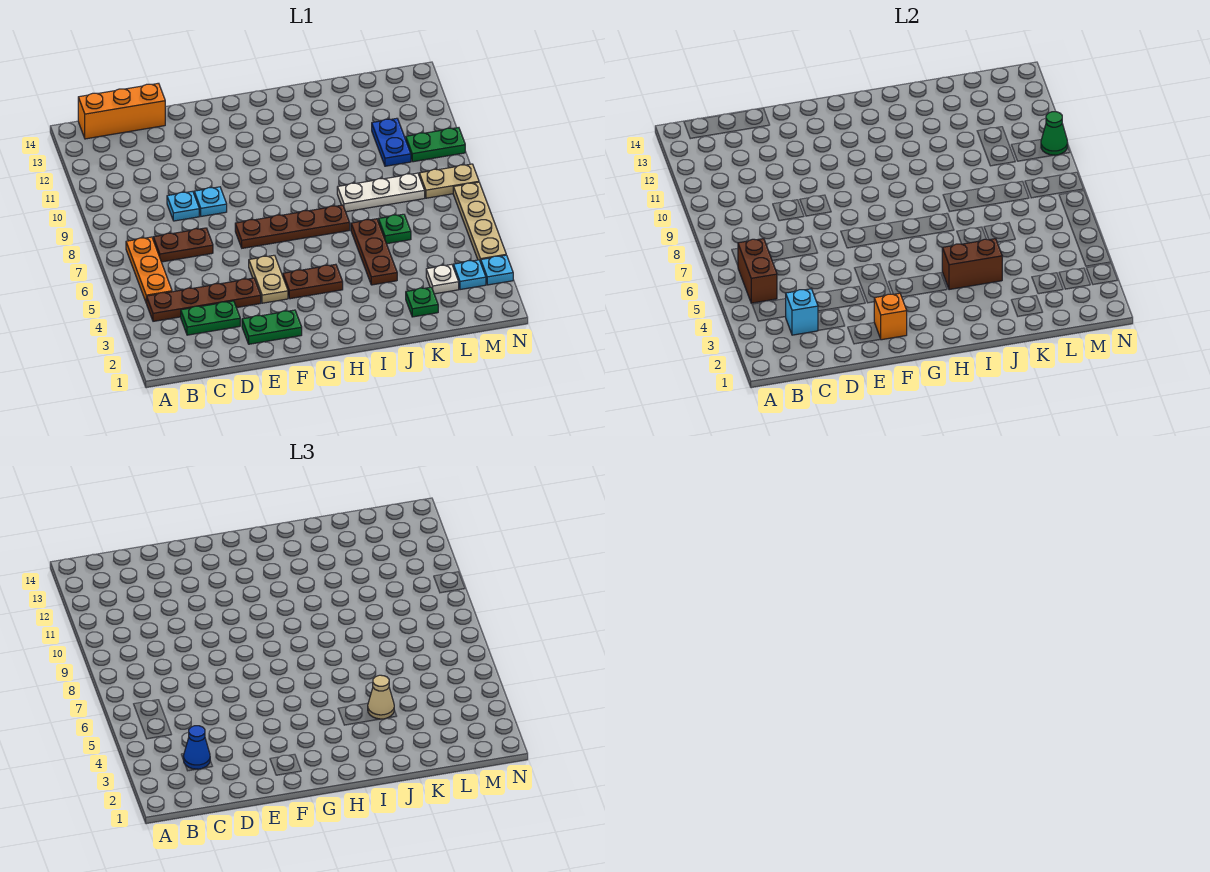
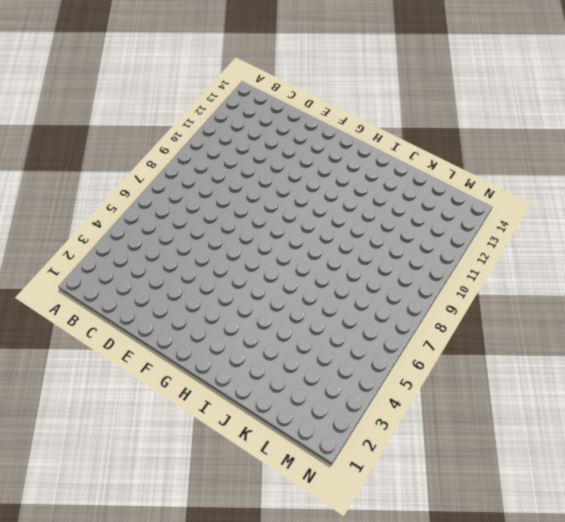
none -> brown 1x4 plate [147,278,261,321]
none -> orange 1x3 plate [126,237,172,303]
none -> orange 1x3 brick [78,83,165,139]

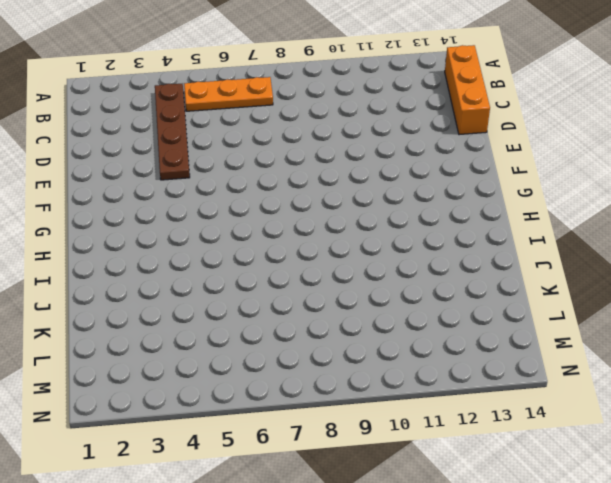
none -> green 1x2 plate [181,301,240,335]
none -> brown 1x2 plate [153,228,213,262]
none -> cyan 1x1 plate [167,191,199,221]

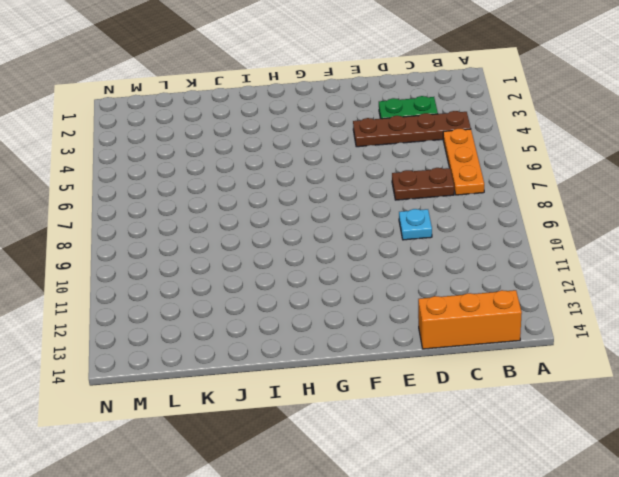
none -> green 1x2 plate [242,310,302,344]
none -> cyan 1x1 plate [194,187,227,216]
none -> tan 1x2 plate [249,255,288,303]

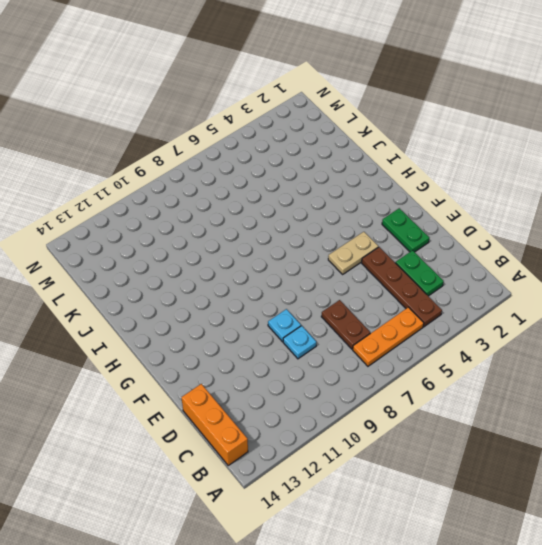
none -> brown 1x4 plate [235,205,350,248]
none -> brown 1x2 plate [283,264,343,299]
none -> brown 1x3 plate [351,219,397,285]

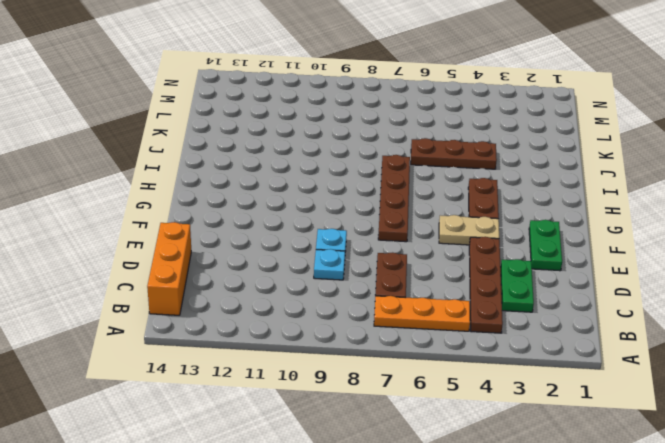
none -> white 1x3 plate [337,173,425,212]
none -> green 1x1 plate [406,287,438,317]
none -> green 1x1 plate [378,214,411,244]

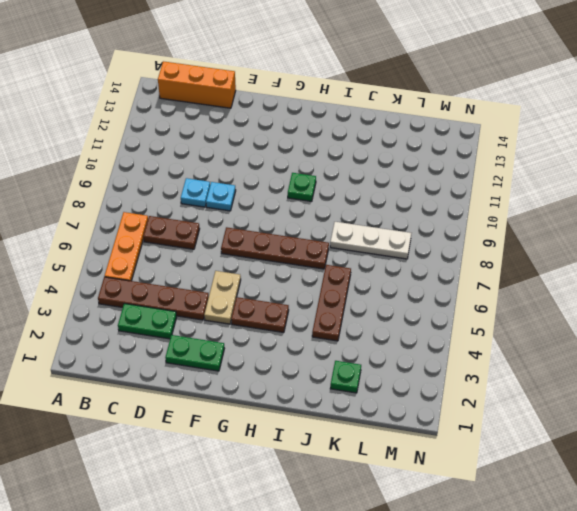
green 1x1 plate [288,173,316,201] -> green 1x1 plate moved to [378,214,411,244]
none -> white 1x1 plate [426,264,459,294]
none -> blue 1x2 plate [372,118,411,166]
none -> cyan 1x1 plate [453,260,486,290]

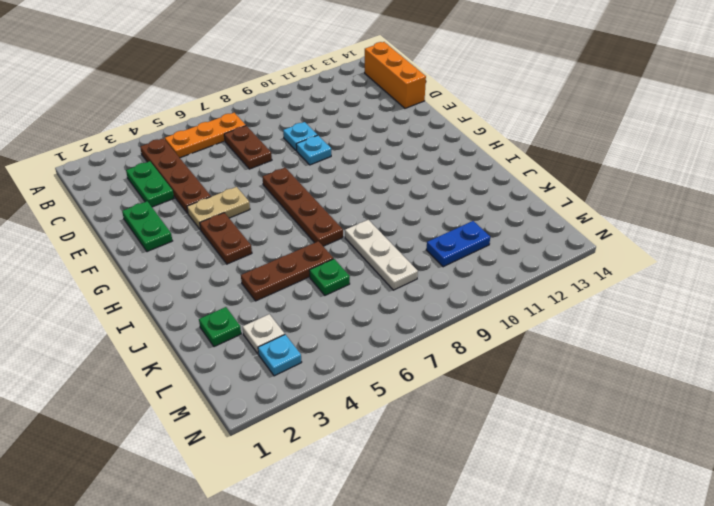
none -> tan 1x2 plate [419,164,479,198]
none -> green 1x2 plate [406,128,465,162]
none -> cyan 1x1 plate [481,255,513,285]

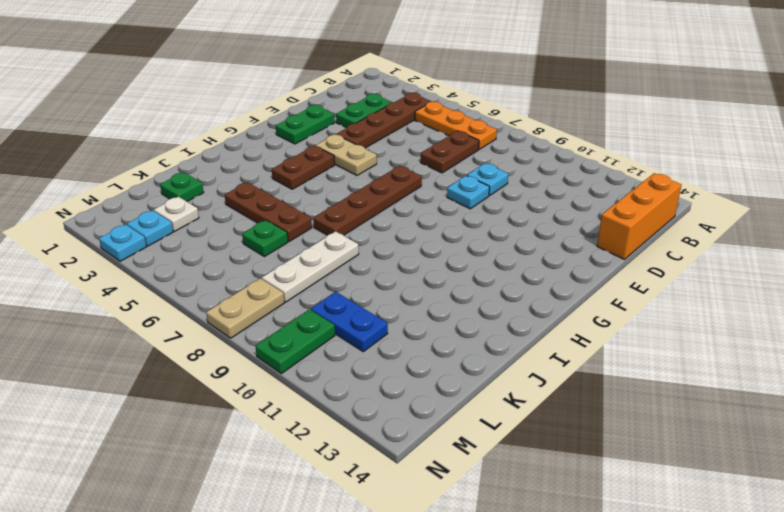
none -> tan 1x4 plate [453,182,506,262]
none -> brown 1x2 brick [738,239,777,303]
none -> cyan 1x1 brick [785,289,818,335]

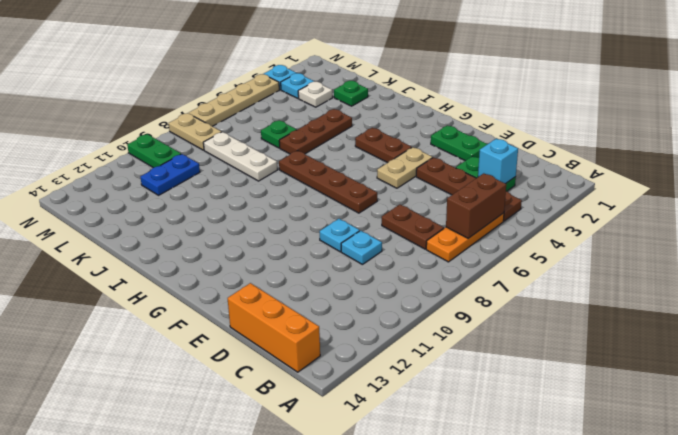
none -> orange 1x1 brick [874,293,907,340]
none -> brown 1x2 brick [942,239,1002,290]
none -> green 1x1 cone [1041,112,1068,155]

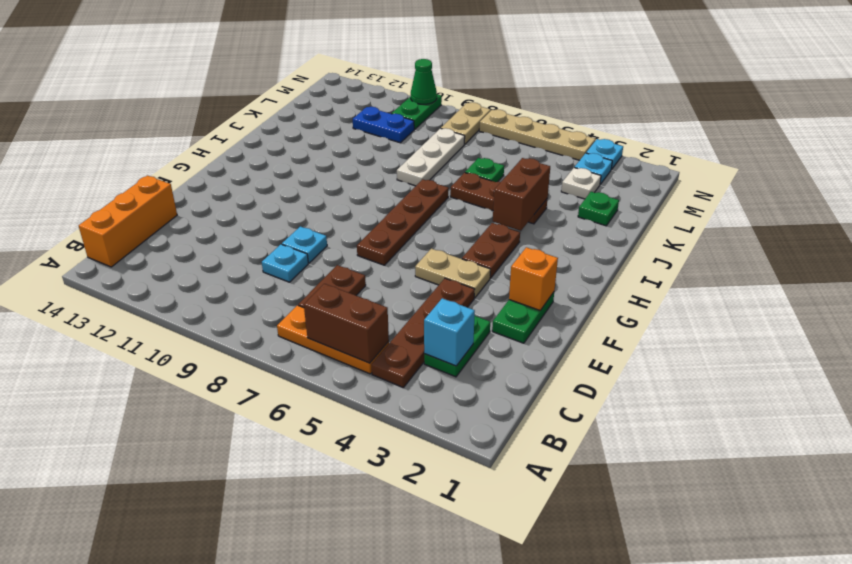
none -> blue 1x1 cone [183,726,210,769]
none -> tan 1x1 cone [368,675,394,719]

